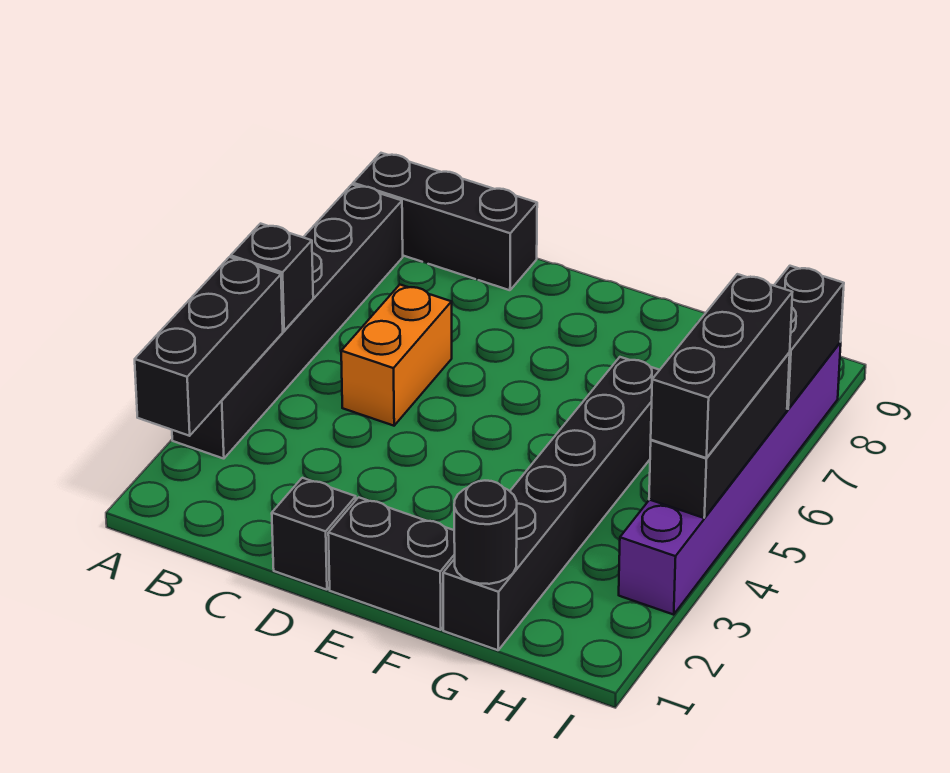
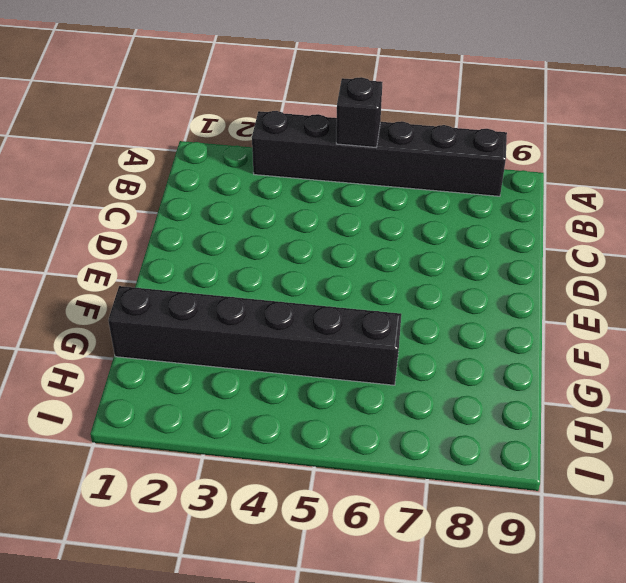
none -> black 1x3 brick [353,153,537,290]
none -> orange 1x2 brick [341,285,452,426]
none -> black 1x1 brick [272,478,356,590]

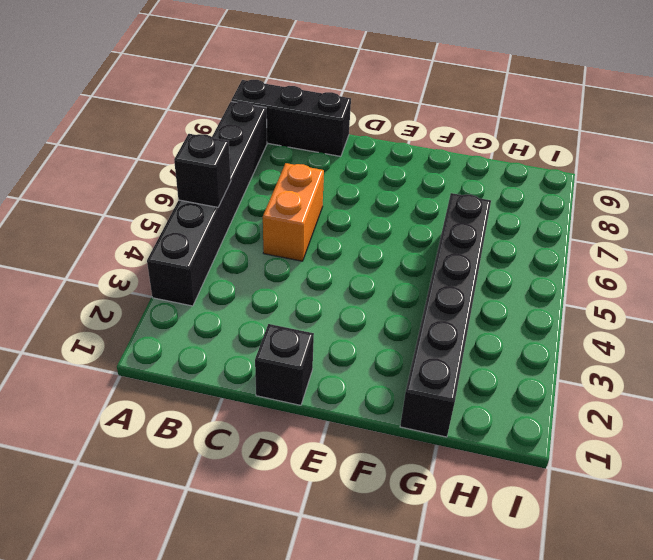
none -> black 1x2 brick [328,497,455,630]
none -> purple 1x6 brick [619,342,841,615]
none -> black 1x3 brick [135,257,283,436]

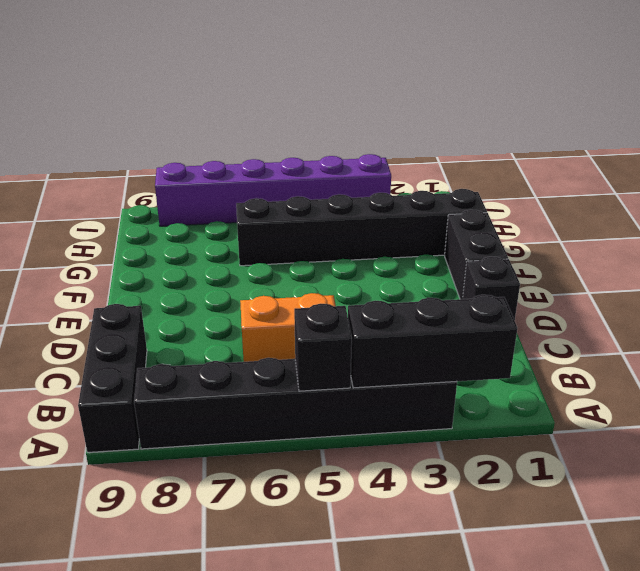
none -> black 1x1 round brick [454,481,517,584]
none -> black 1x3 brick [649,352,790,518]
none -> black 1x2 brick [774,266,844,409]

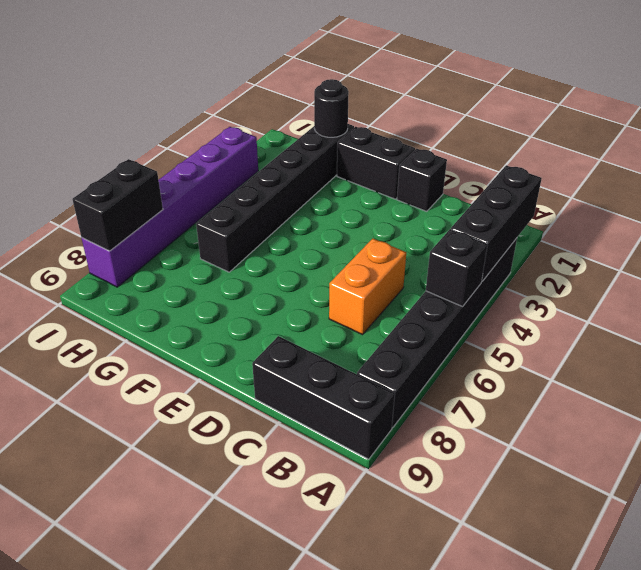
none -> black 1x3 brick [649,352,790,518]
none -> black 1x3 brick [651,274,792,458]

